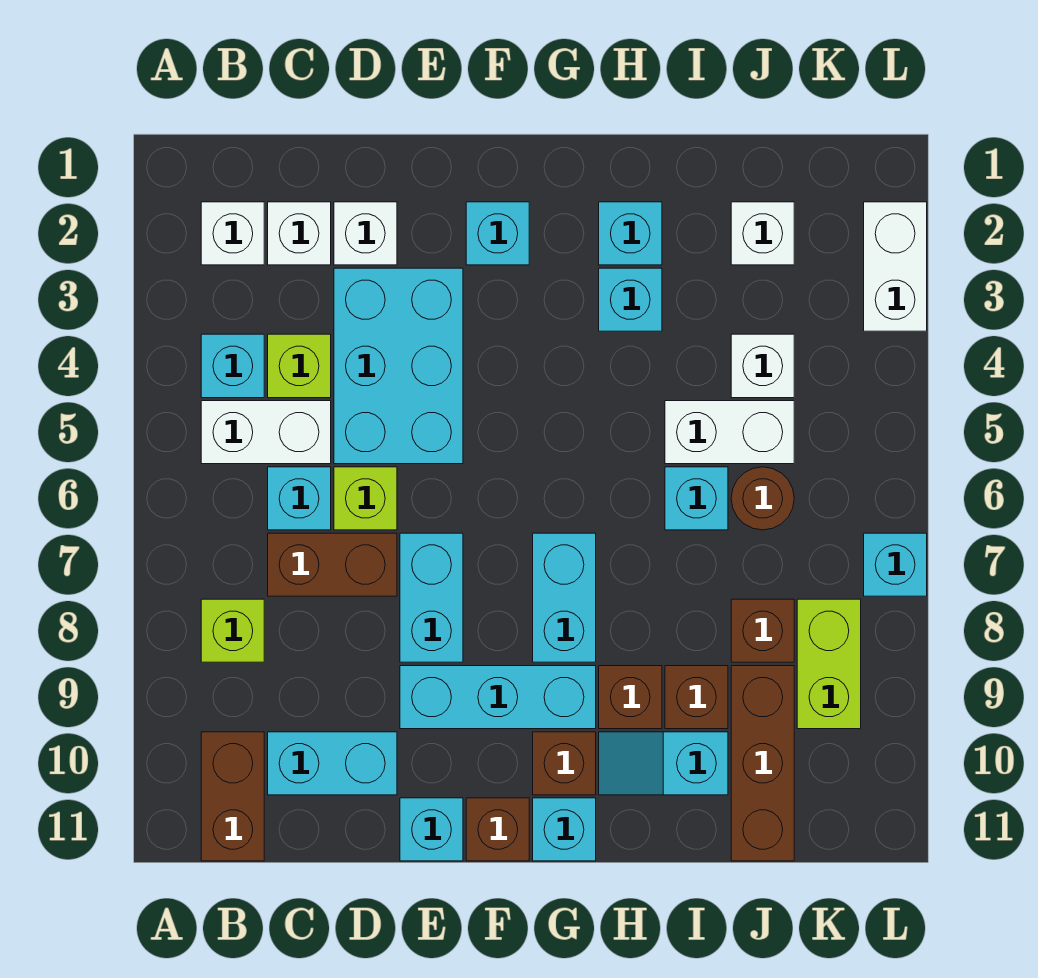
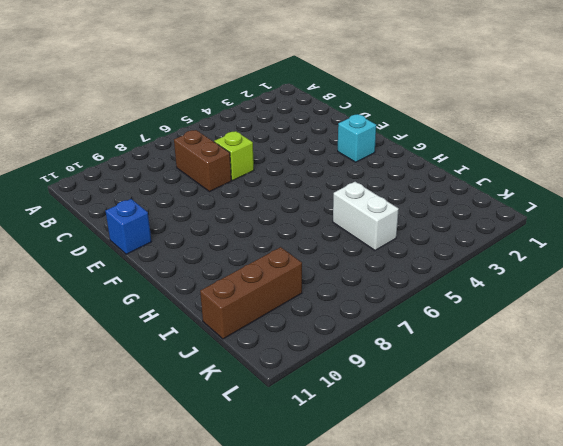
blue 1x1 brick [106,199,152,254] -> cyan 1x1 brick [400,798,463,861]
none -> white 1x1 brick [201,202,264,265]
none -> cyan 1x1 brick [201,334,264,398]
none -> white 1x2 brick [201,401,331,464]
none -> lime 1x1 brick [201,599,264,662]

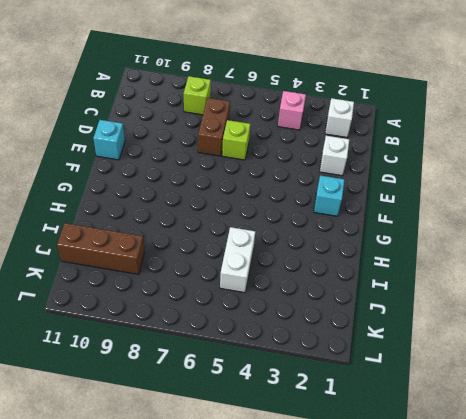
pink 1x1 brick [278,91,306,130] -> cyan 1x1 brick [201,334,264,398]
none -> white 1x2 brick [201,401,331,464]
none -> brown 1x2 brick [201,732,264,861]
none -> white 1x1 brick [268,202,331,265]
none -> lime 1x1 brick [268,334,331,398]

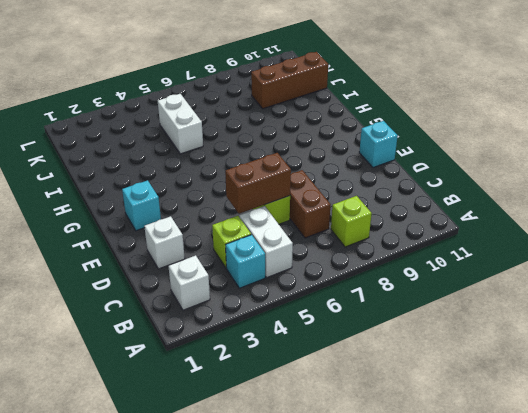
brown 1x2 brick [225,153,291,214] -> brown 1x2 brick moved to [201,732,264,861]
none -> white 1x1 brick [268,202,331,265]
none -> cyan 1x1 brick [268,467,331,530]
none -> cyan 1x2 brick [268,732,397,795]
none -> cyan 2x3 brick [334,268,463,464]

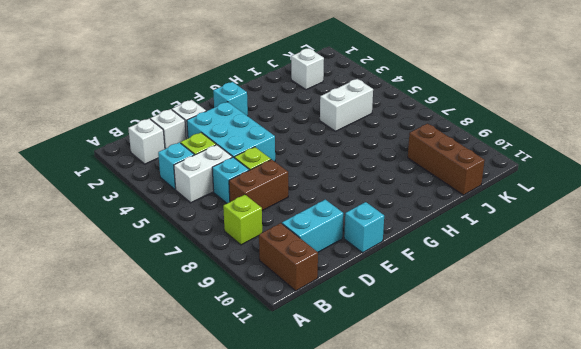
none -> cyan 1x2 brick [400,533,463,662]
none -> cyan 1x3 brick [400,666,596,729]
none -> brown 1x1 brick [466,798,529,861]
none -> cyan 1x2 brick [533,533,596,662]

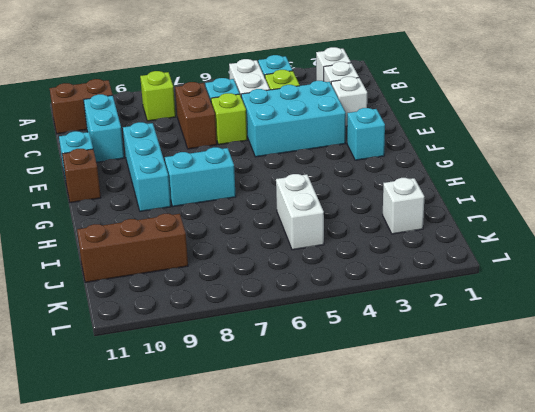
none -> cyan 1x2 brick [400,533,463,662]
none -> brown 1x1 brick [533,732,596,795]
none -> cyan 1x1 brick [533,798,596,861]
none -> cyan 1x1 brick [599,202,662,265]

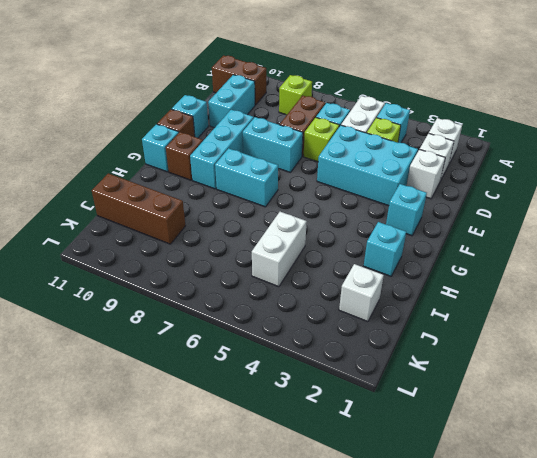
none -> cyan 1x1 brick [599,268,662,331]
none -> brown 1x1 brick [599,666,662,729]
none -> cyan 1x2 slope [599,732,728,795]
none -> cyan 1x1 brick [665,467,728,530]

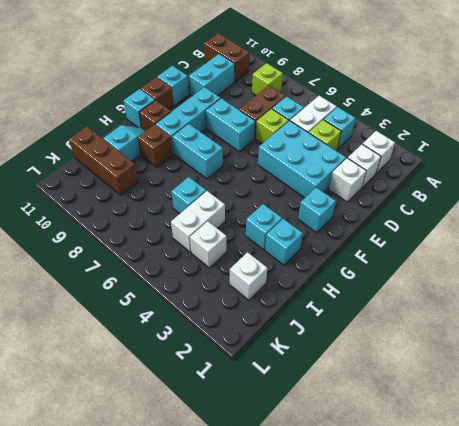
none -> brown 1x1 brick [665,666,728,729]
none -> brown 1x1 round brick [731,467,794,530]
none -> brown 1x1 brick [731,599,794,662]
none -> lime 1x2 brick [797,599,861,729]

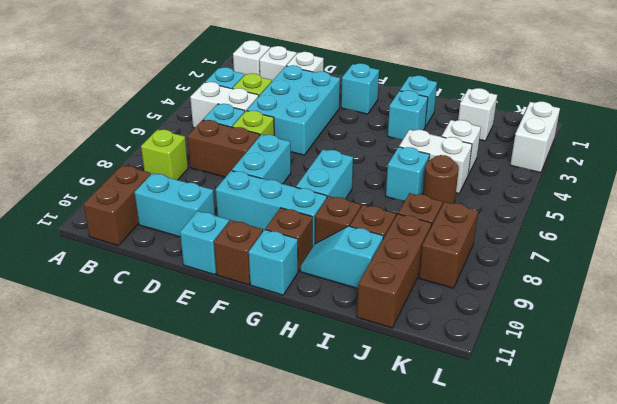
brown 1x2 brick [419,202,478,288] -> lime 1x2 brick [797,599,861,729]
none -> cyan 1x1 brick [864,533,927,596]

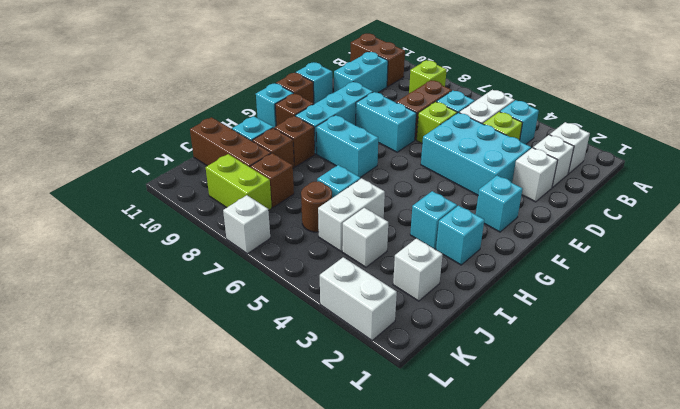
white 1x1 brick [223,195,270,254] -> cyan 1x1 brick [864,533,927,596]

